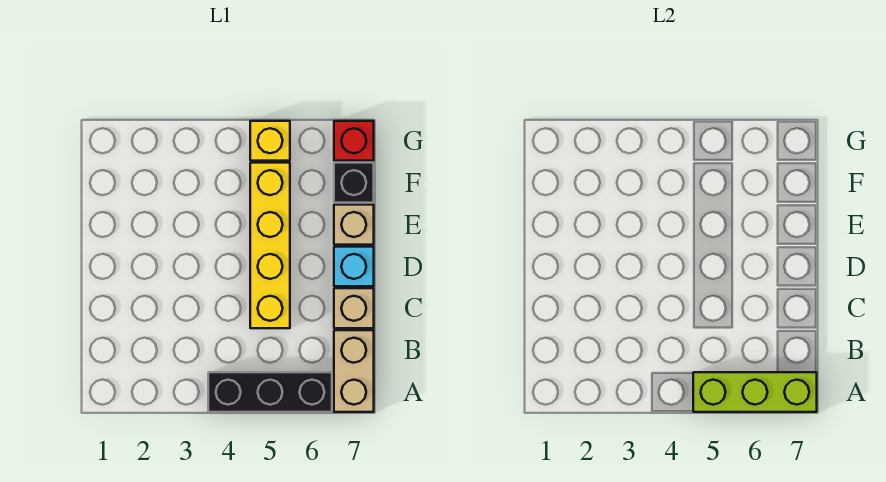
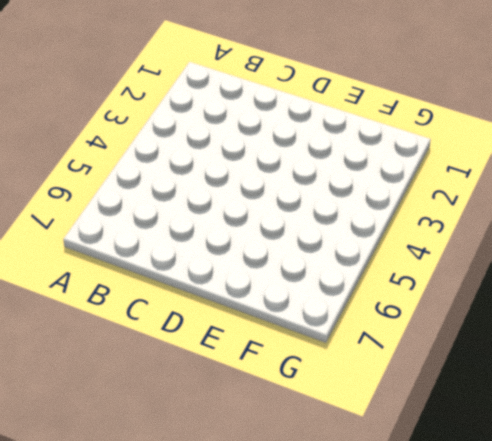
none -> black 1x3 brick [208,372,332,412]
none -> tan 1x2 brick [334,330,374,412]

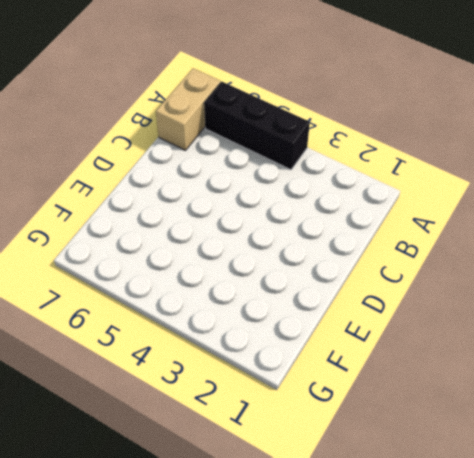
none -> yellow 1x4 brick [250,163,290,328]
none -> tan 1x1 brick [334,288,374,328]

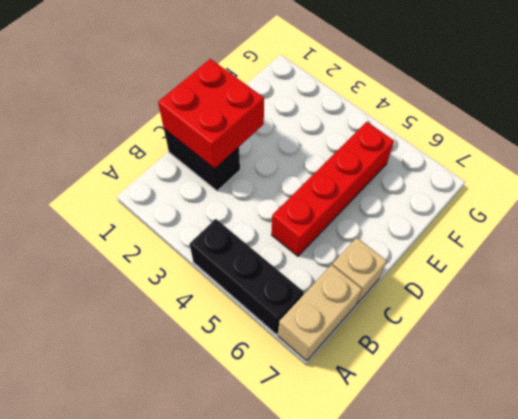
black 1x2 brick [164,129,240,191] -> none
red 2x2 brick [158,59,264,169] -> none
red 1x4 brick [271,122,394,256] -> yellow 1x4 brick [250,163,290,328]
none -> cyan 1x1 brick [334,247,374,286]
none -> tan 1x1 brick [334,205,374,245]

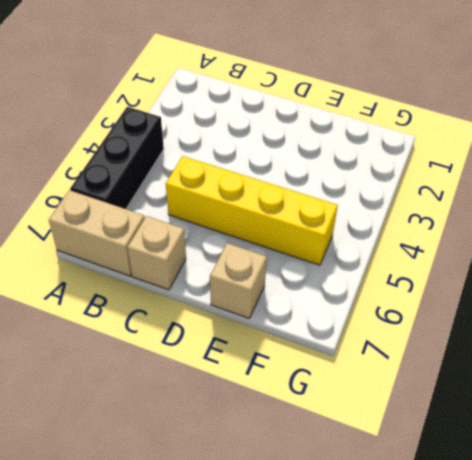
none -> cyan 1x1 brick [334,247,374,286]
none -> black 1x1 brick [334,163,374,203]

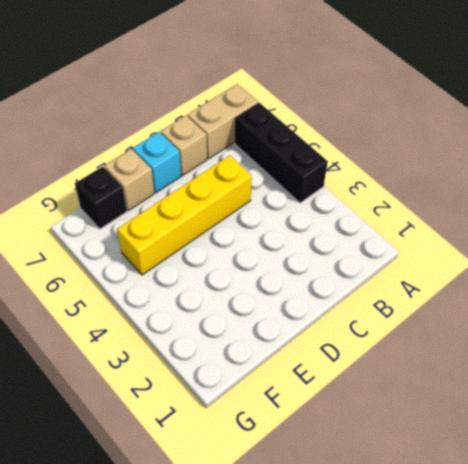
none -> yellow 1x1 brick [250,121,290,161]
none -> red 1x1 brick [334,121,374,161]

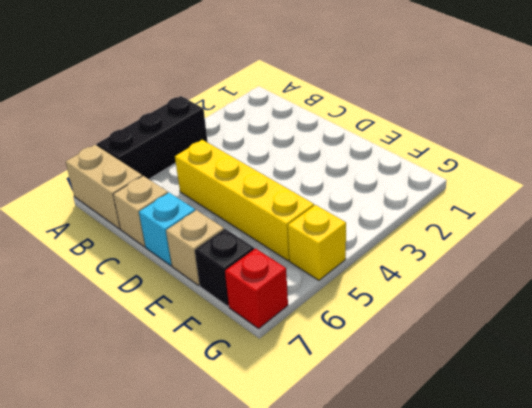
none -> lime 1x3 brick [693,372,817,412]

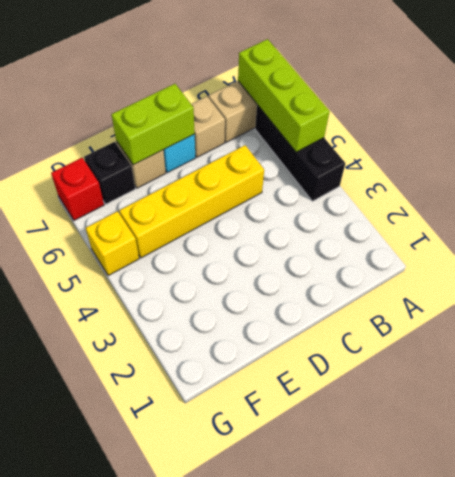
lime 1x2 brick [111,84,195,165] -> none

